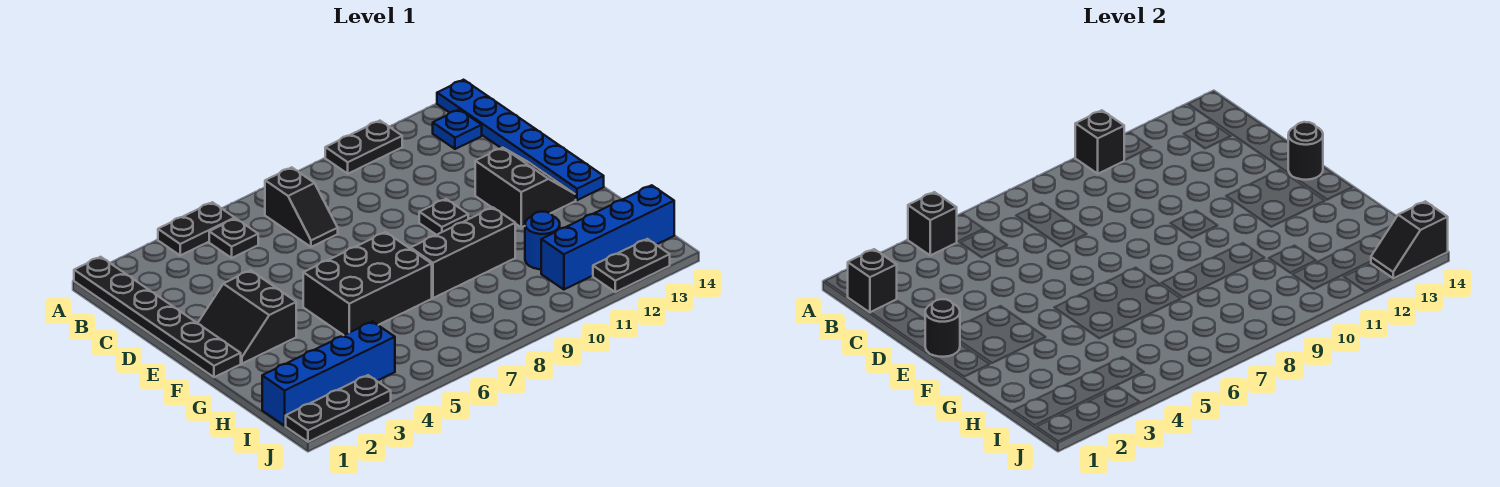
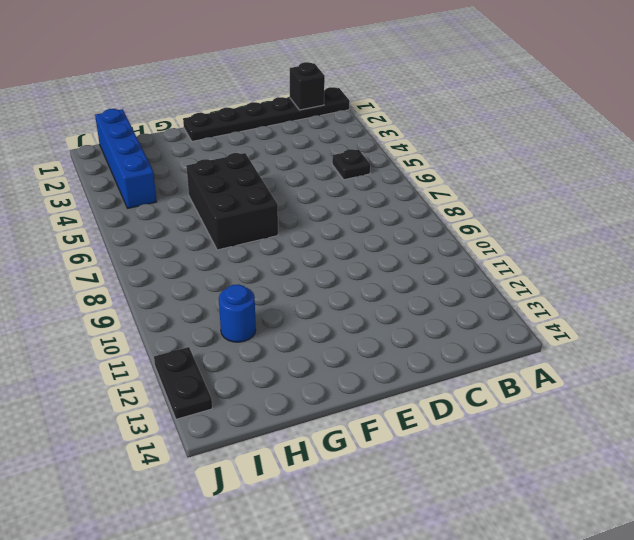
none -> black 1x2 plate [158,202,235,255]
none -> black 1x2 plate [325,121,402,174]
none -> blue 1x6 plate [437,80,604,200]

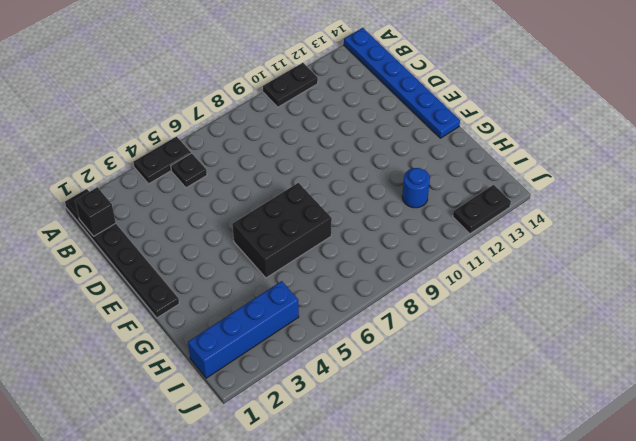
none -> black 1x2 slope [265,167,338,247]
none -> blue 1x1 plate [433,109,482,149]
none -> black 2x2 slope [198,270,296,364]

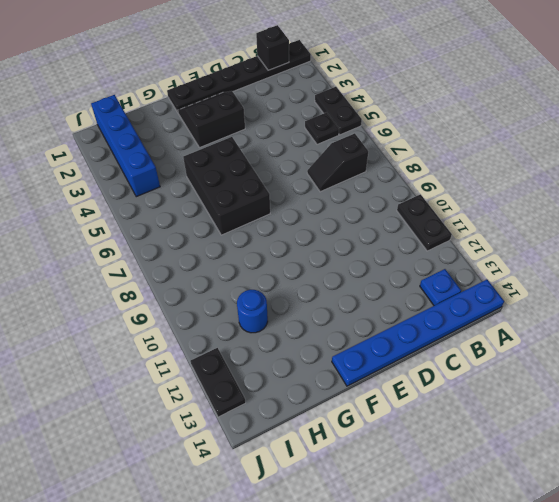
none -> black 1x1 plate [419,199,468,235]
none -> black 2x2 slope [475,148,576,227]
none -> black 1x3 brick [411,208,515,298]

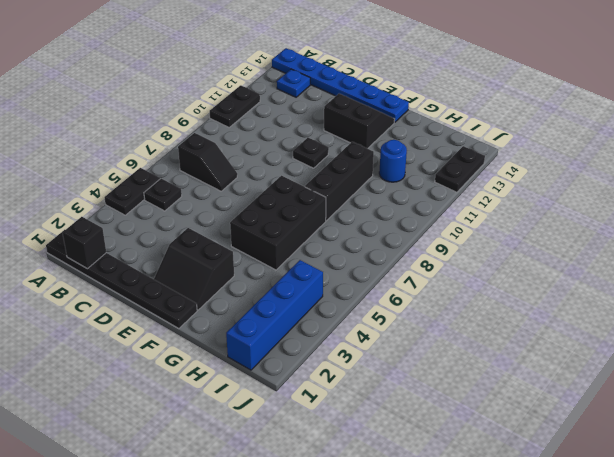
none -> blue 1x4 brick [541,185,674,290]
none -> black 1x3 plate [286,375,391,442]
none -> black 1x1 brick [908,192,957,255]

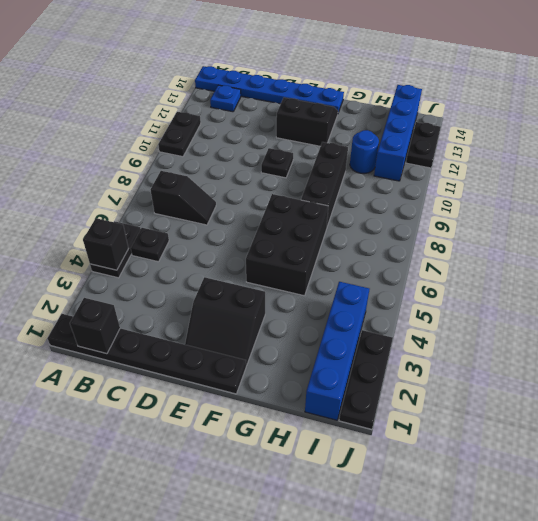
none -> black 1x1 brick [1075,110,1124,174]
none -> black 1x1 round brick [925,299,960,357]
none -> black 1x1 round brick [1288,122,1323,180]

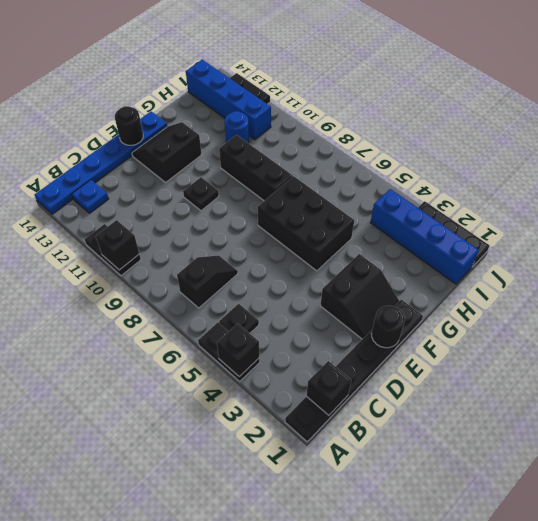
none -> black 1x2 slope [1371,201,1448,278]

